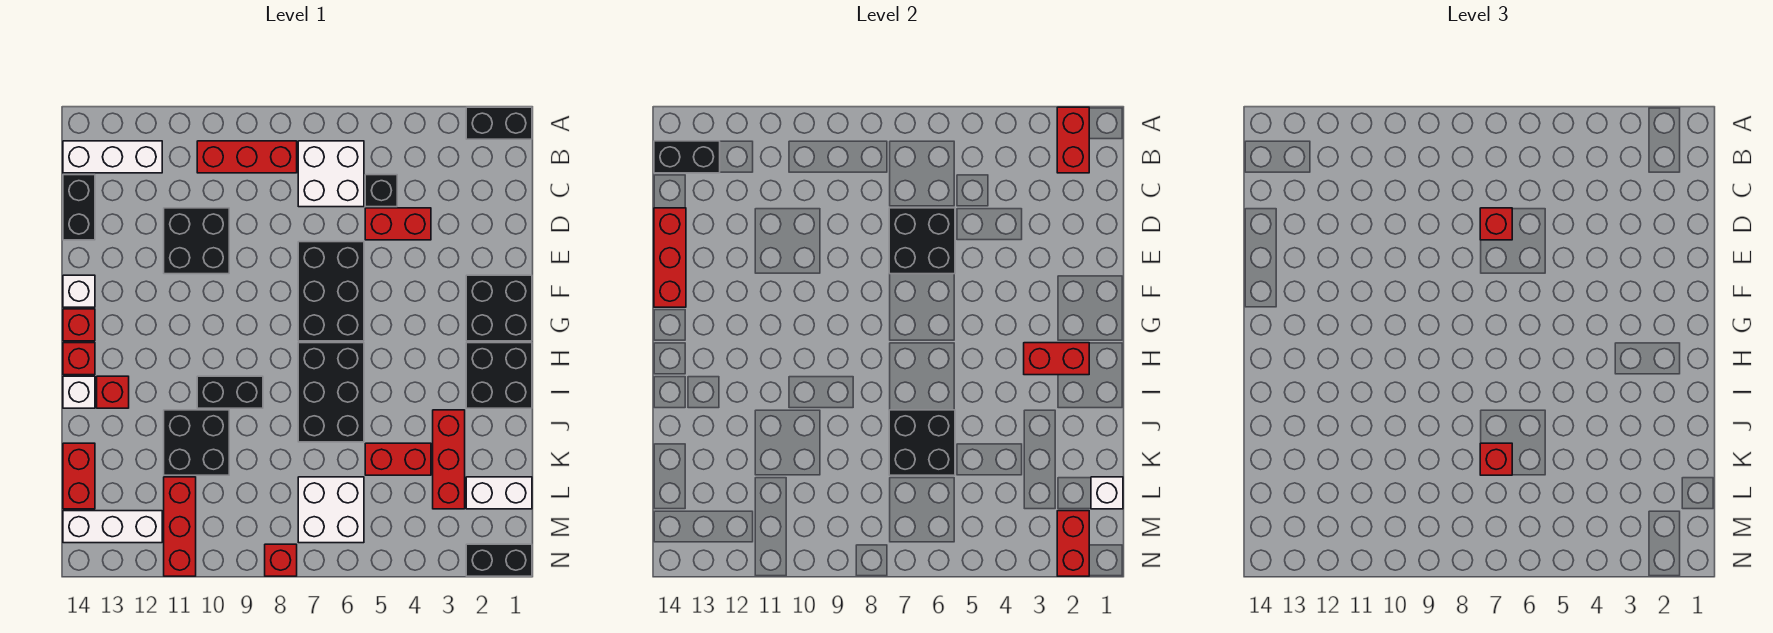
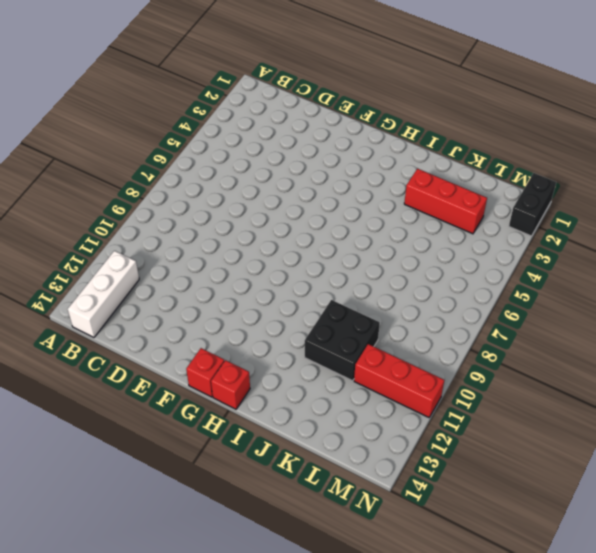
none -> black 1x2 brick [466,107,532,139]
none -> white 2x2 brick [298,141,364,207]
none -> red 1x3 brick [197,141,297,173]
none -> black 1x1 brick [365,175,397,207]

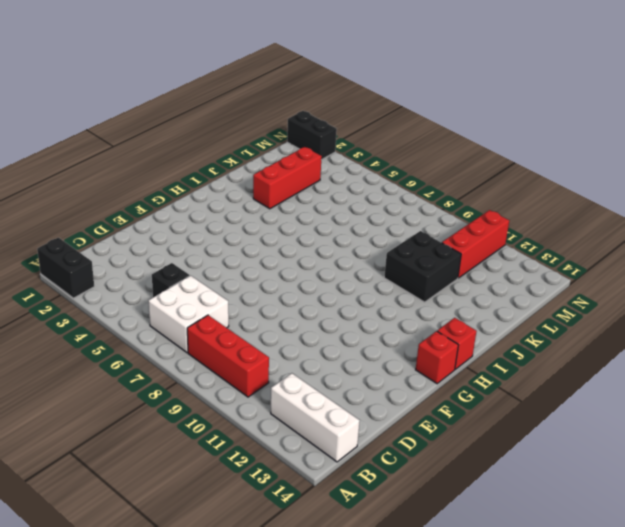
none -> black 1x2 brick [63,175,95,240]
none -> red 1x2 brick [365,208,431,240]
none -> black 2x2 brick [164,208,229,274]
none -> black 2x3 brick [298,242,364,341]

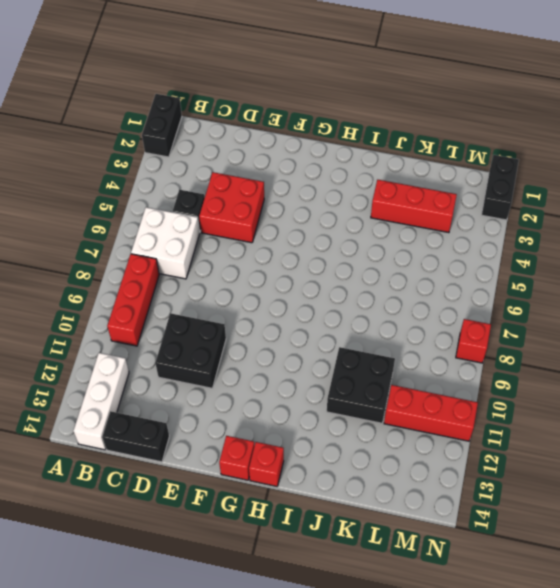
red 2x2 brick [199,172,264,243] -> red 1x2 brick [365,208,431,240]
none -> black 2x3 brick [298,242,364,341]
none -> black 2x2 brick [466,275,532,341]
none -> white 1x1 brick [63,275,95,307]
none -> black 2x2 brick [466,343,532,408]

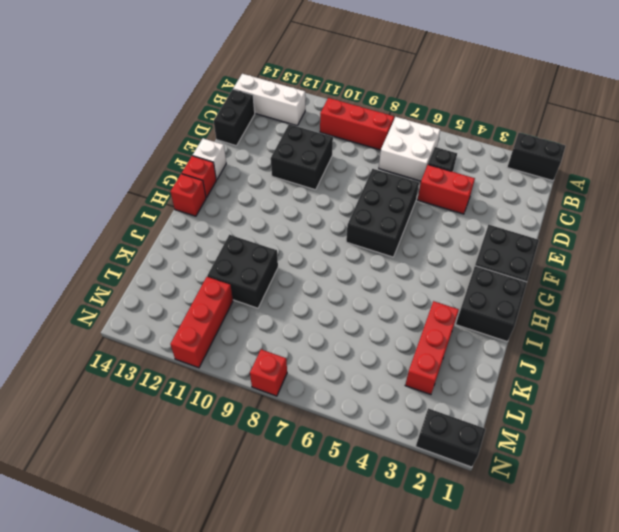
none -> black 2x3 brick [298,343,364,442]
none -> black 1x2 brick [197,376,263,408]
none -> red 1x1 brick [97,376,129,408]
none -> white 1x1 brick [63,376,95,408]

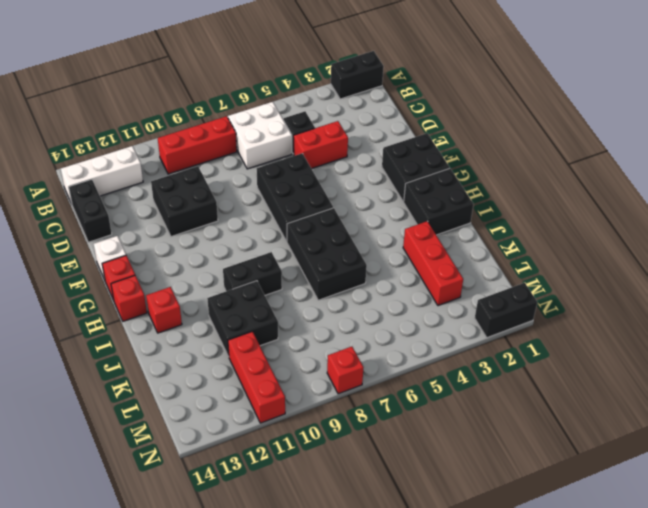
none -> white 1x1 brick [63,376,95,408]
none -> red 1x2 brick [365,443,431,475]
none -> red 1x2 brick [63,443,95,509]
none -> white 1x2 brick [466,477,532,509]

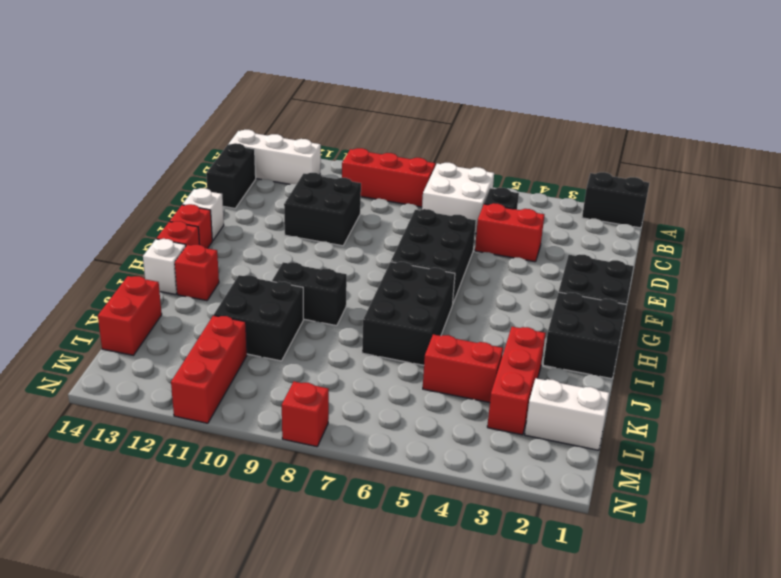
none -> white 2x2 brick [298,477,364,543]
none -> white 1x3 brick [63,511,162,543]
none -> black 1x2 brick [466,544,532,576]
none -> red 1x2 brick [1057,107,1089,173]

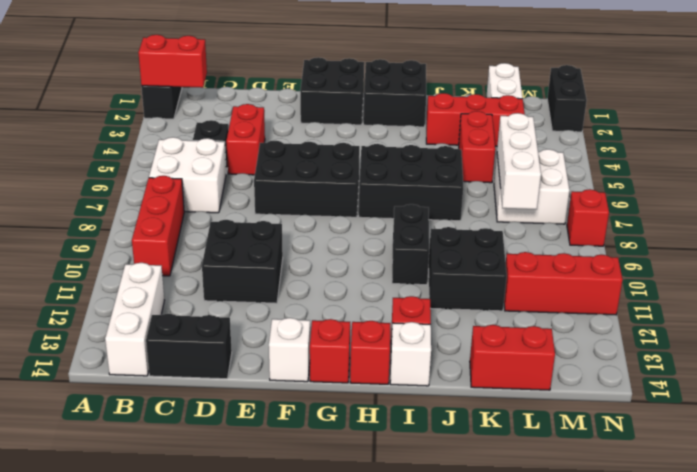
white 1x3 brick [497,113,541,209] -> white 1x3 brick moved to [63,511,162,543]
none -> black 1x2 brick [654,141,720,173]
none -> black 2x2 brick [889,208,955,274]
none -> red 1x3 brick [654,208,686,307]
none -> red 1x2 brick [1024,343,1089,375]

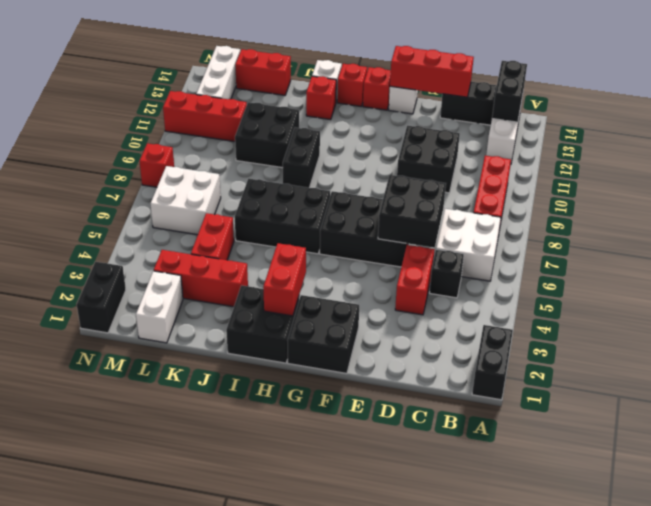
none -> red 1x2 brick [1057,107,1089,173]
none -> black 2x2 brick [889,410,955,475]
none -> white 1x1 brick [1091,477,1123,509]
none -> red 1x2 brick [1057,511,1089,576]

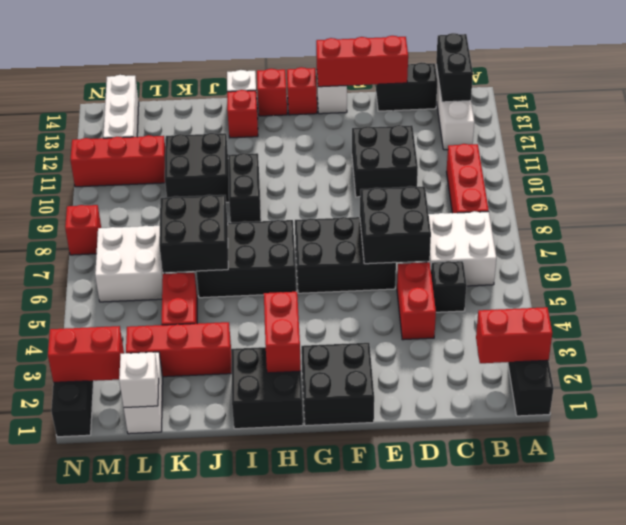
none -> red 1x2 brick [63,443,95,509]
none -> red 1x1 brick [1480,208,1512,240]
none -> red 1x1 brick [1480,443,1512,475]

